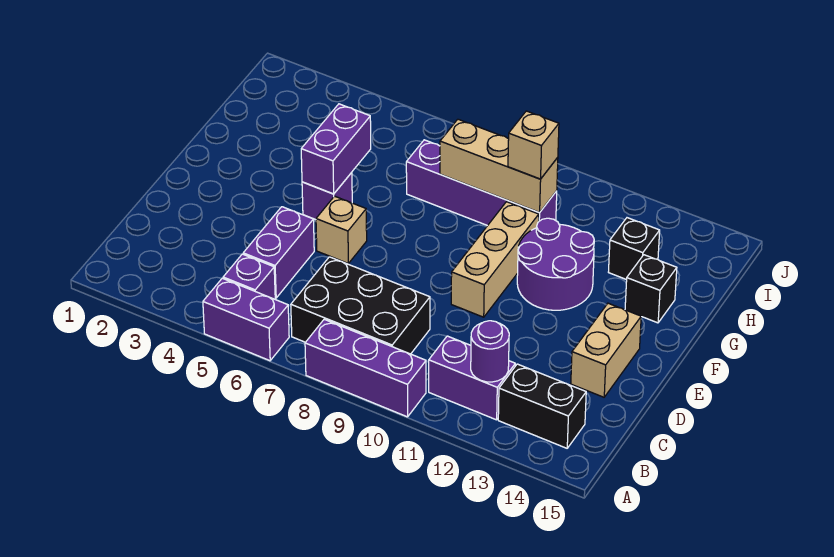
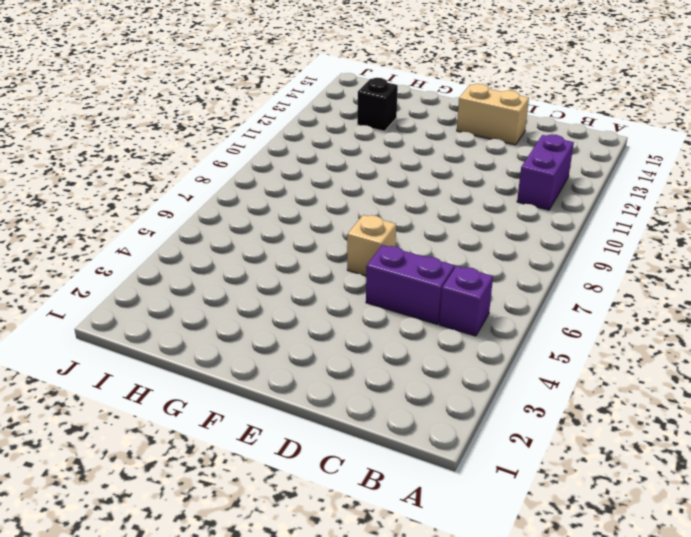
none -> purple 1x2 brick [203,278,289,361]
none -> purple 1x3 brick [305,319,426,417]
none -> black 2x3 brick [291,257,430,354]

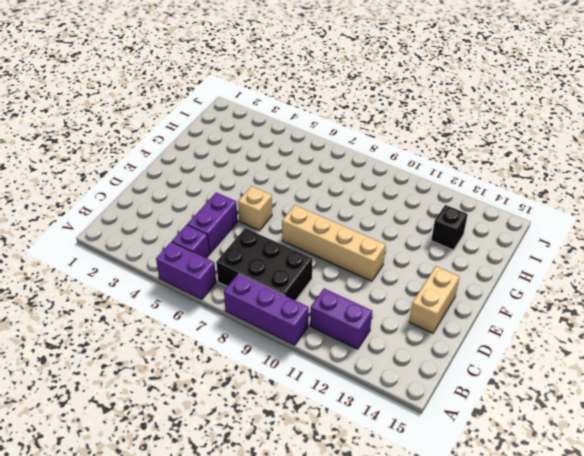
tan 1x4 brick [282,205,386,281] -> tan 1x3 brick [451,202,539,317]
none -> black 1x2 brick [498,364,586,448]
none -> purple 1x1 brick [302,172,352,220]
none -> purple 2x2 round brick [517,218,594,310]

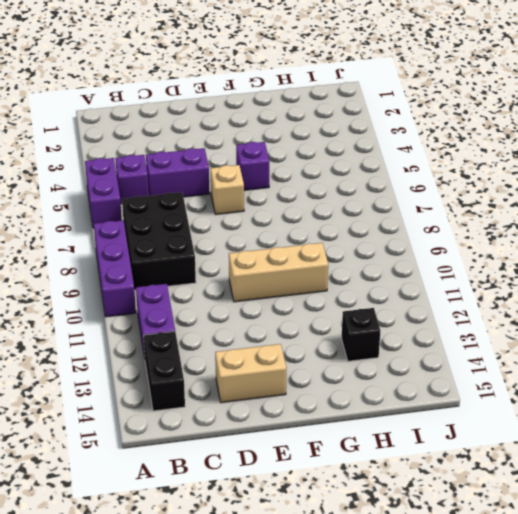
none -> purple 2x2 round brick [517,218,594,310]
none -> black 1x1 brick [625,255,677,323]
none -> purple 1x4 brick [406,140,557,226]

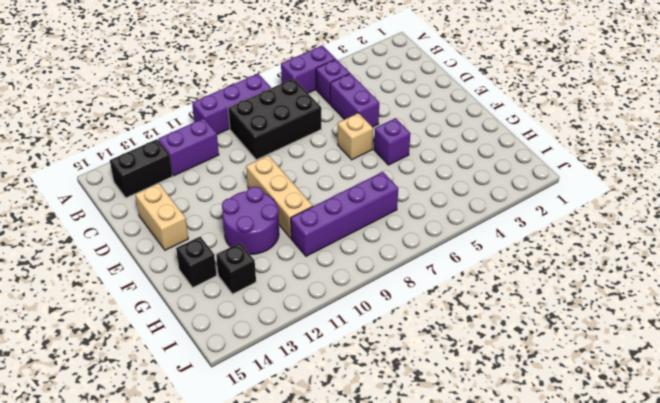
none -> purple 1x1 round brick [471,321,509,382]
none -> purple 1x2 brick [301,104,371,194]
none -> tan 1x3 brick [440,119,558,213]

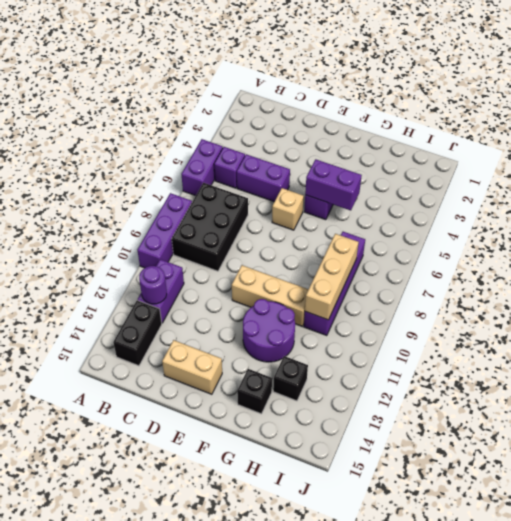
none -> tan 1x1 brick [508,111,559,179]

